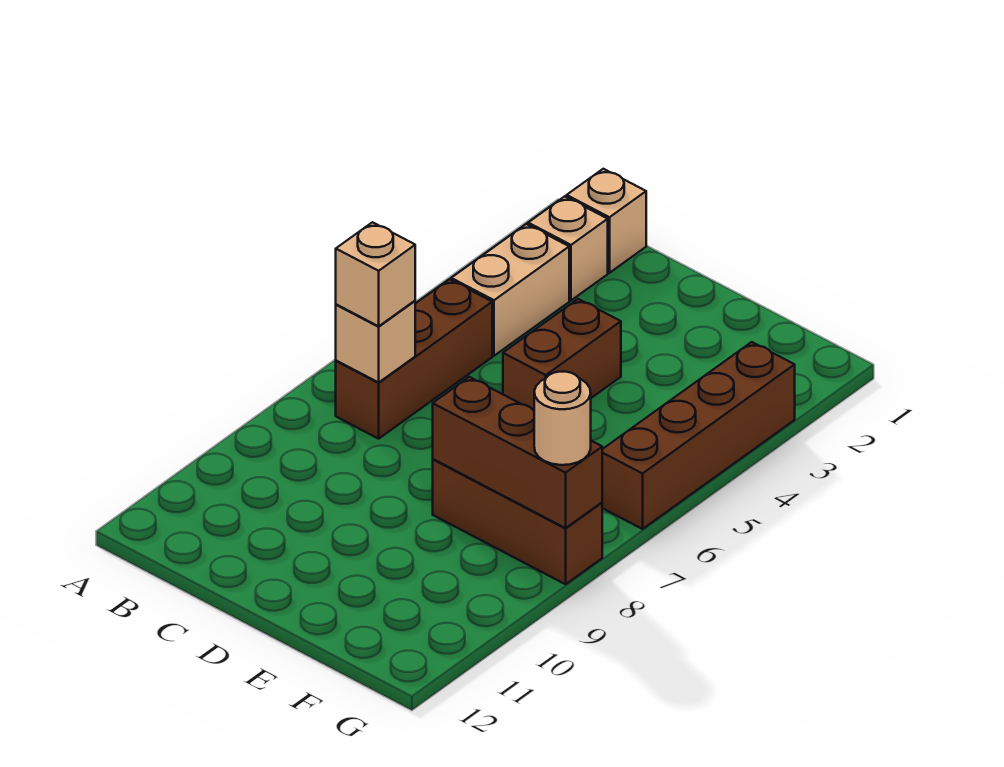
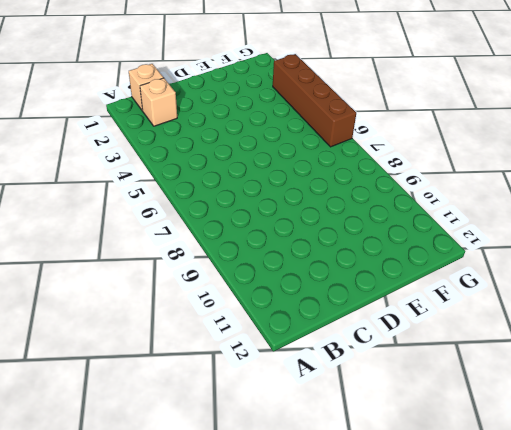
none -> tan 1x2 brick [451,224,569,356]
none -> brown 1x3 brick [336,279,492,439]

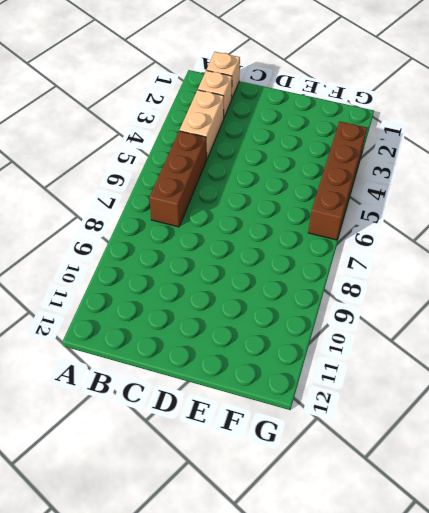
none -> brown 1x2 brick [503,299,621,410]
none -> brown 1x3 brick [433,459,602,584]

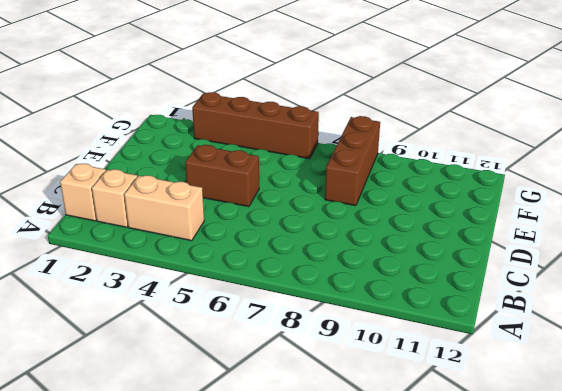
none -> brown 1x3 brick [336,279,492,439]
none -> tan 1x1 brick [336,301,415,382]

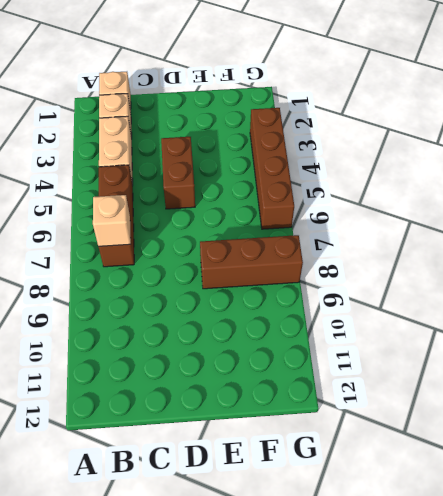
none -> brown 1x3 brick [433,377,602,528]
none -> tan 1x1 brick [336,222,415,326]

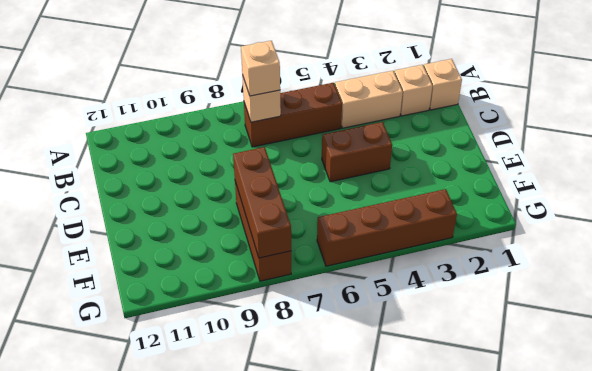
none -> tan 1x1 round brick [534,372,591,465]

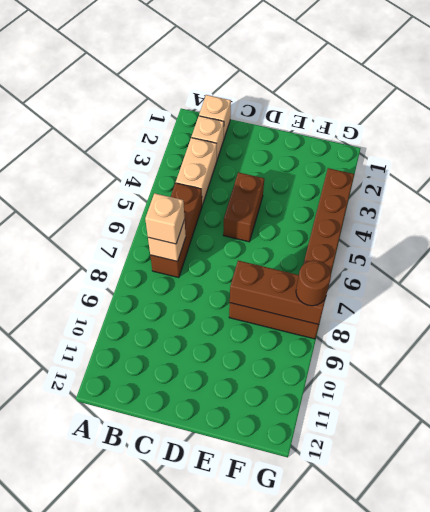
brown 1x1 round brick [296,261,331,306] -> tan 1x1 round brick [534,372,591,465]

